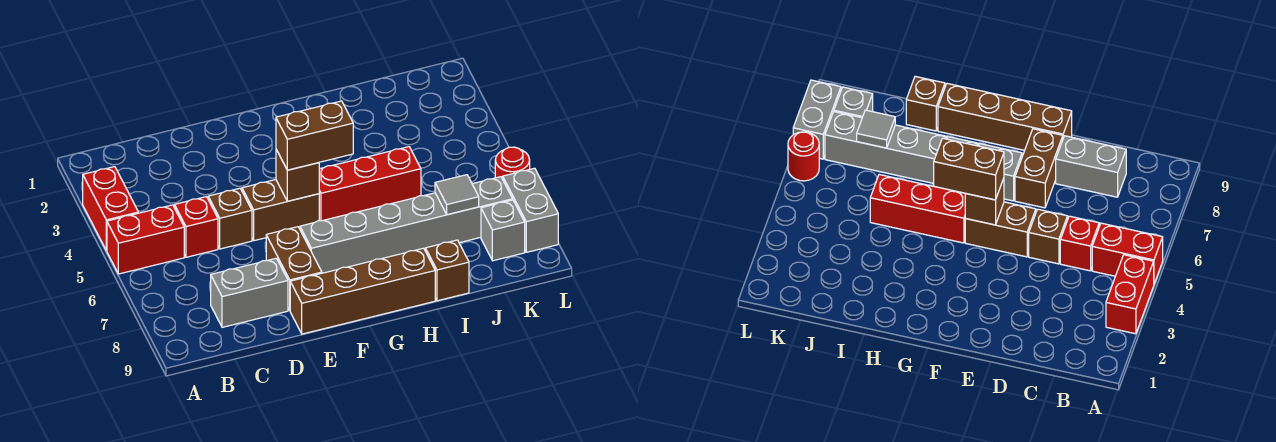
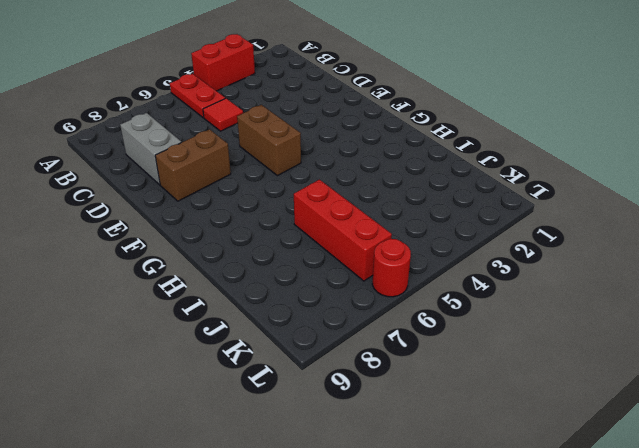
red 1x2 plate [170,74,225,118] -> red 1x2 brick [107,205,184,274]
red 1x1 tile [203,98,243,131] -> red 1x1 brick [174,197,218,257]
red 1x3 brick [294,180,392,281] -> red 1x3 brick moved to [319,147,421,221]
none -> brown 1x1 brick [208,188,252,249]
none -> brown 1x4 brick [290,248,435,334]
none -> grey 1x6 brick [300,177,513,273]

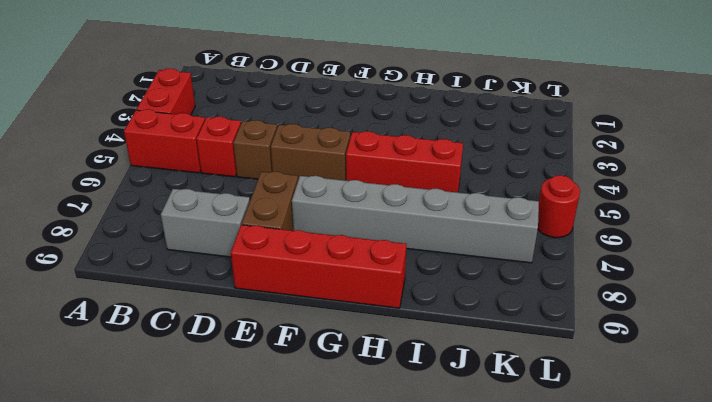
red 1x4 brick [231,225,406,308] -> brown 1x4 brick [290,248,435,334]
none -> brown 1x1 brick [425,240,469,301]
none -> grey 1x1 brick [481,200,525,261]
none -> grey 1x2 brick [503,168,558,252]

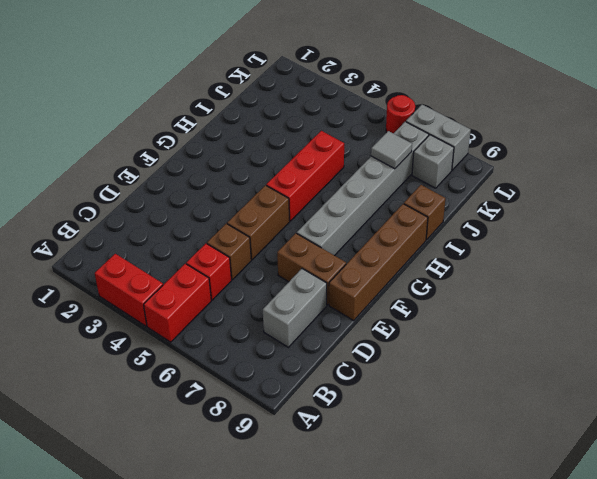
none -> brown 1x1 brick [276,150,319,201]
none -> brown 1x2 brick [276,101,353,170]

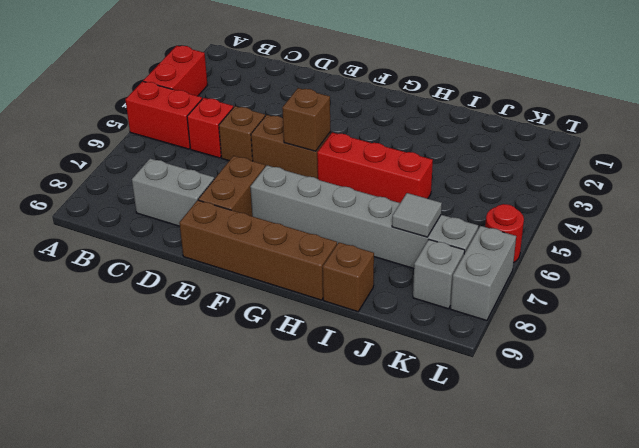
none -> brown 1x2 brick [276,101,353,170]

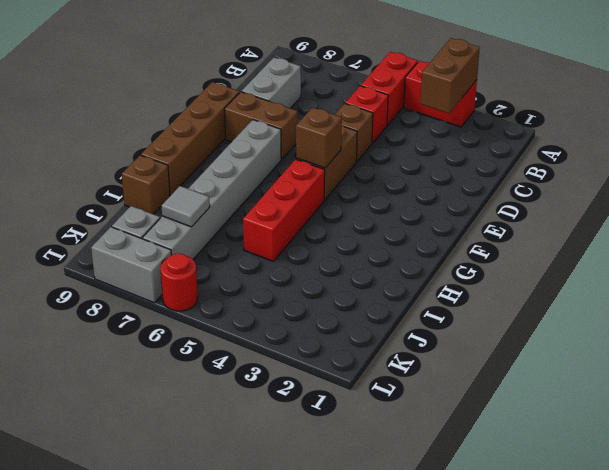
brown 1x2 brick [420,38,480,113] -> brown 1x2 brick moved to [276,101,353,170]

